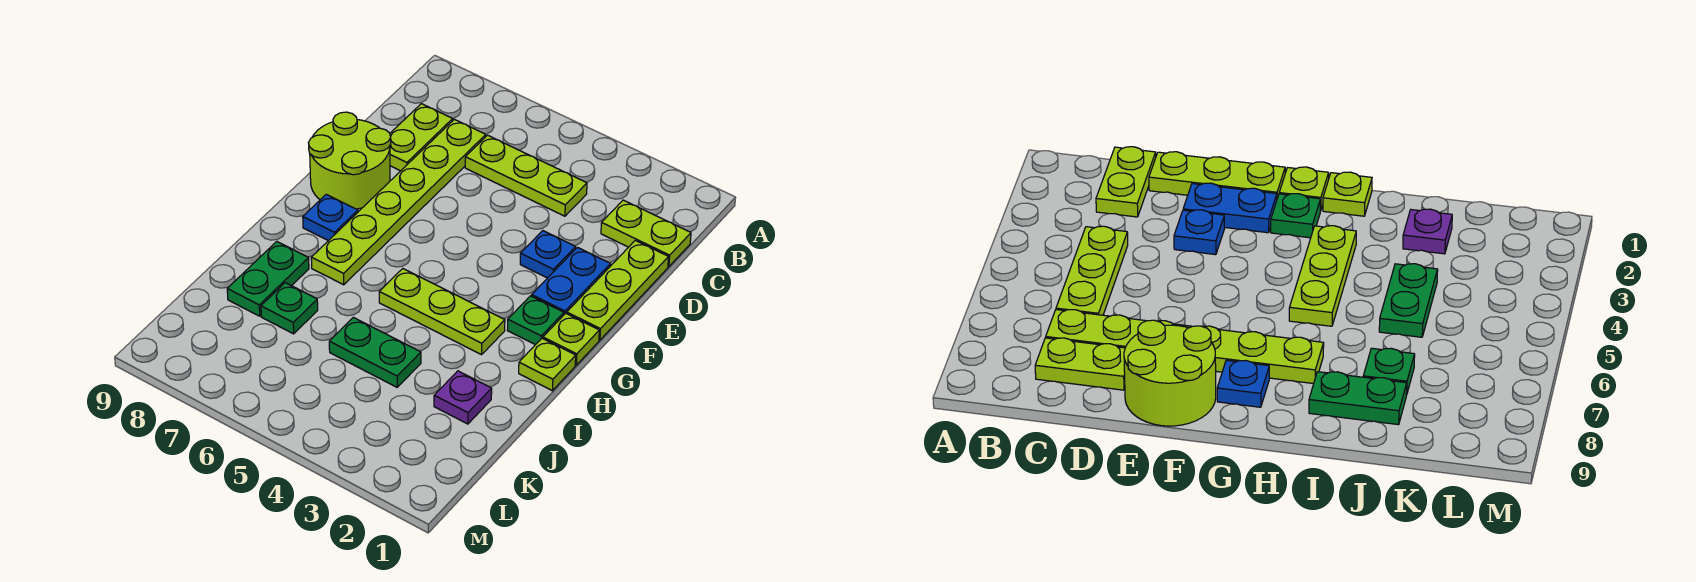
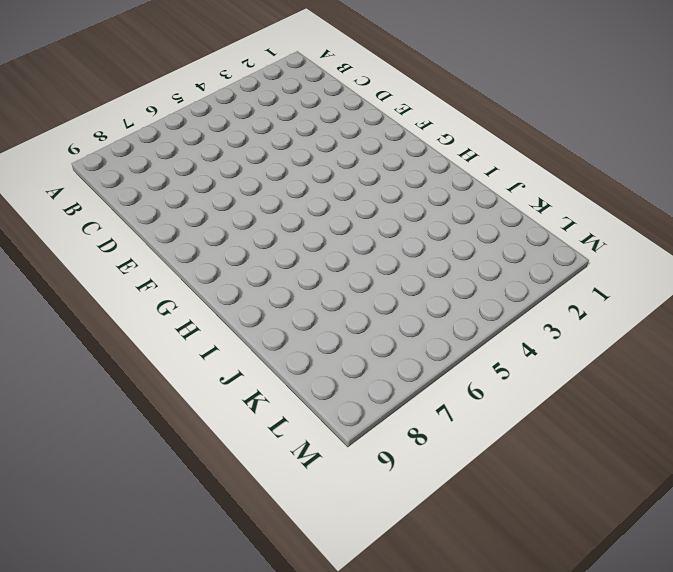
none -> lime 1x2 plate [601,200,691,267]
none -> lime 1x3 plate [465,135,587,216]
none -> lime 1x6 plate [311,119,486,285]

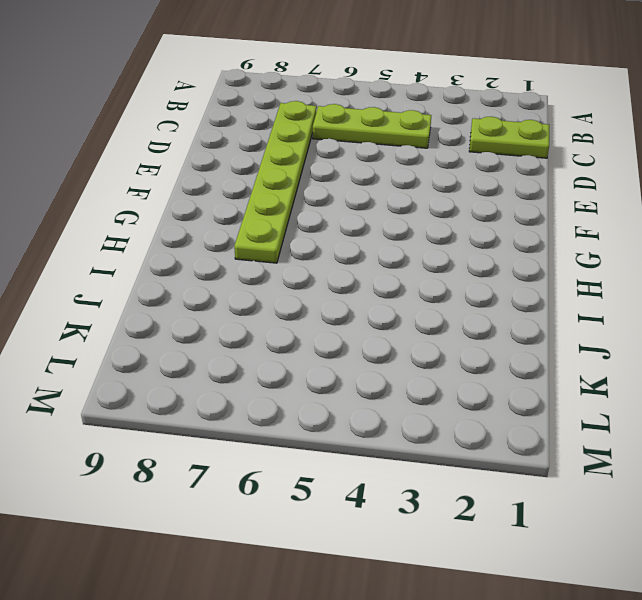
none -> lime 1x2 plate [390,104,453,171]
none -> lime 1x3 plate [567,240,669,340]
none -> blue 1x2 plate [532,248,611,314]

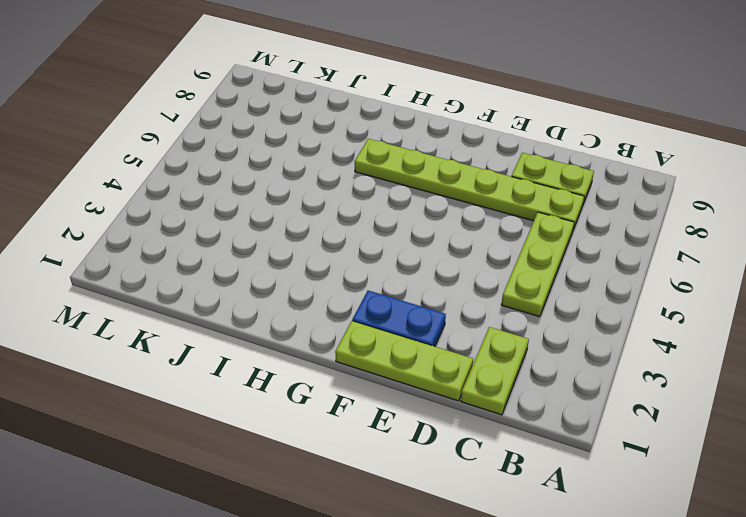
none -> blue 1x1 plate [520,231,576,278]
none -> lime 2x2 round brick [308,112,391,209]
none -> lime 1x1 plate [543,313,599,365]

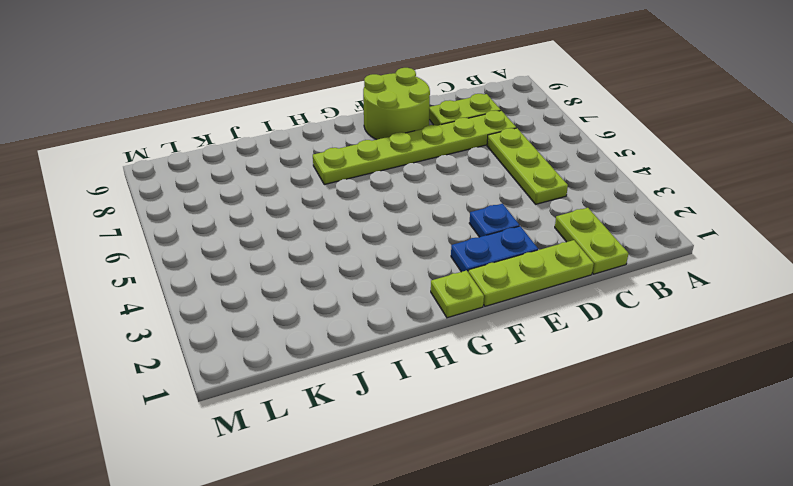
none -> green 1x1 plate [507,296,564,345]
none -> blue 1x1 plate [303,194,358,241]
none -> lime 1x1 plate [519,338,576,391]

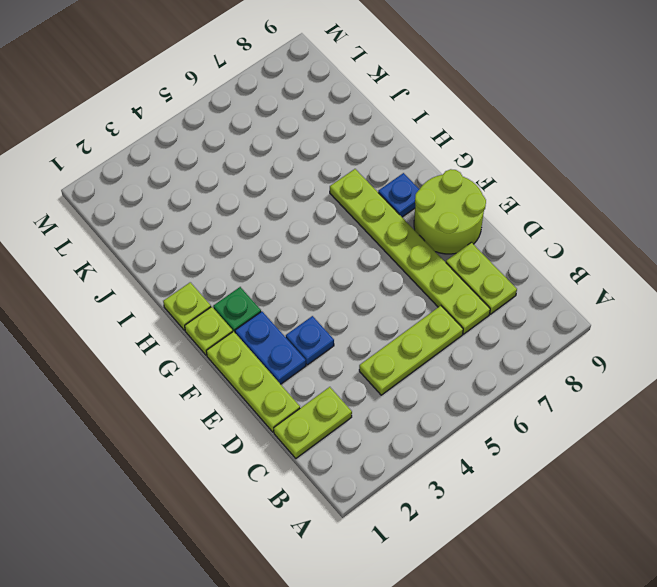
none -> lime 1x3 plate [379,269,505,355]
none -> green 1x2 plate [227,242,309,316]
none -> purple 1x1 plate [434,371,492,424]

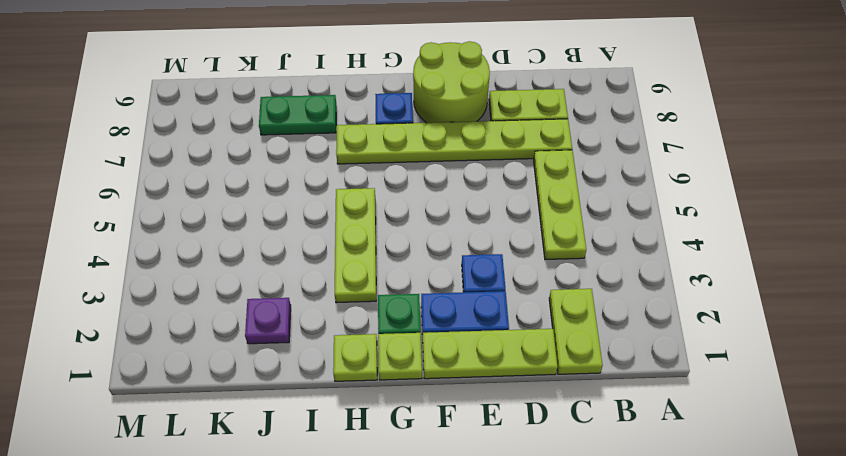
none -> green 1x2 plate [329,317,421,387]
none -> green 1x1 plate [261,283,318,334]

